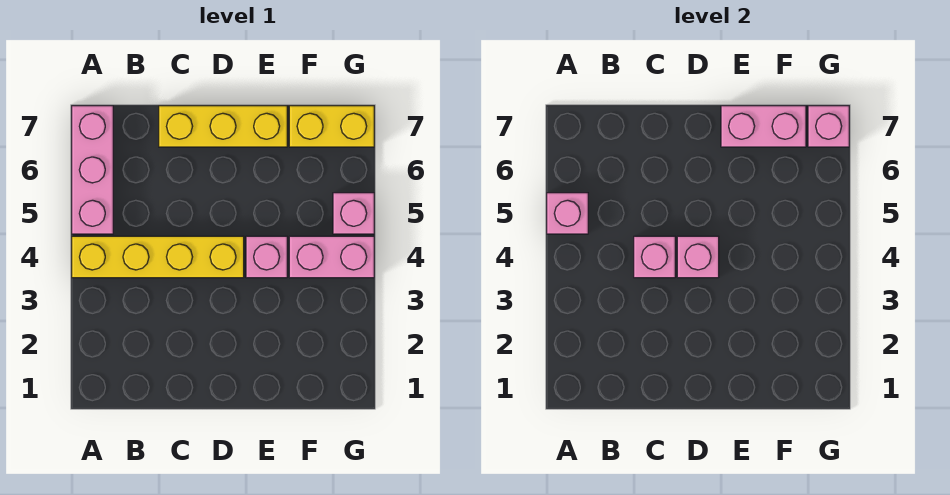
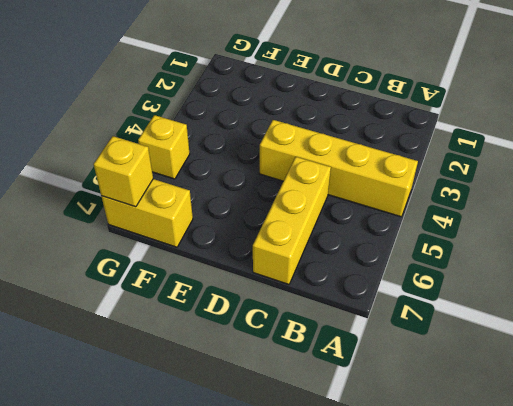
yellow 1x3 brick [253,157,331,284] -> yellow 1x3 brick turned to [159,106,287,147]
yellow 1x1 brick [138,115,190,179] -> pink 1x1 brick [333,193,374,234]
yellow 1x1 brick [94,136,153,207] -> pink 1x1 brick [808,106,849,147]
none -> pink 1x3 brick [72,106,113,234]
none -> pink 1x1 brick [246,236,287,278]
none -> pink 1x2 brick [289,236,374,278]

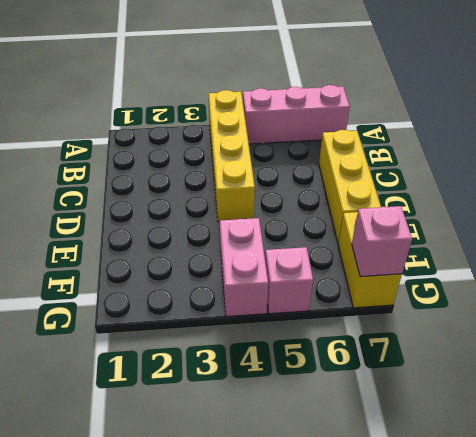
none -> pink 1x1 brick [246,236,287,278]
none -> pink 1x1 brick [547,193,588,234]
none -> pink 1x1 brick [634,236,675,278]

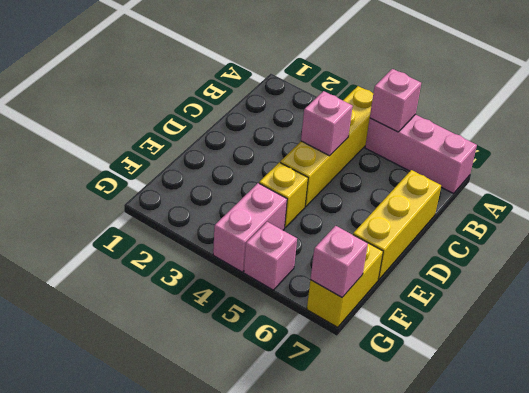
yellow 1x1 brick [259,162,308,227] -> pink 1x1 brick [246,236,287,278]
none -> pink 1x1 brick [677,236,719,278]
none -> pink 1x2 brick [721,106,806,147]

